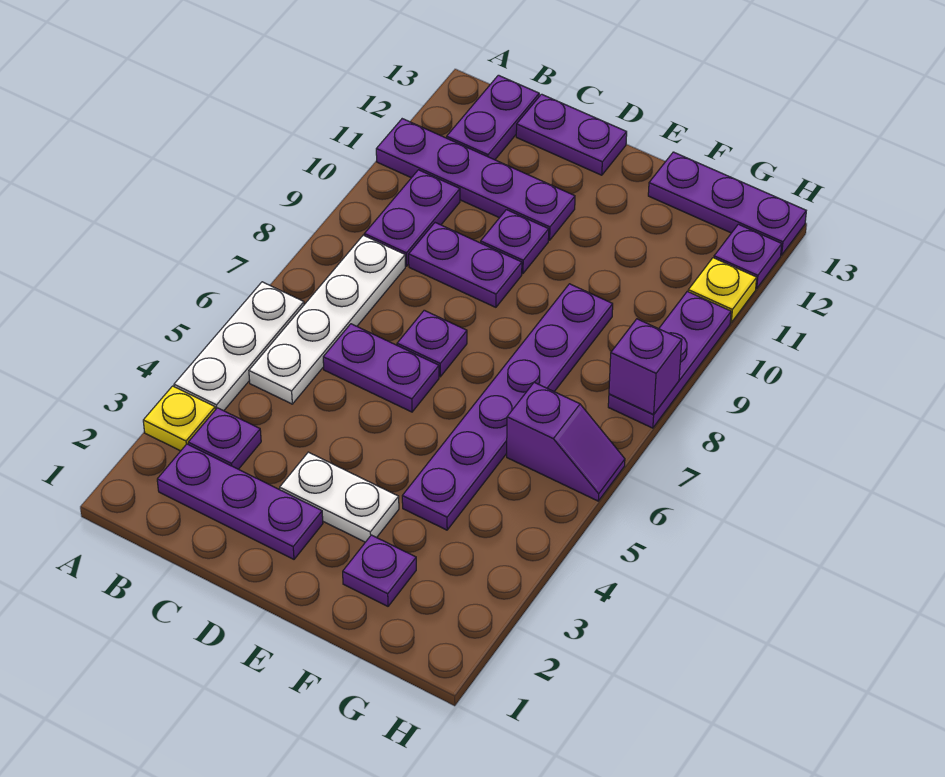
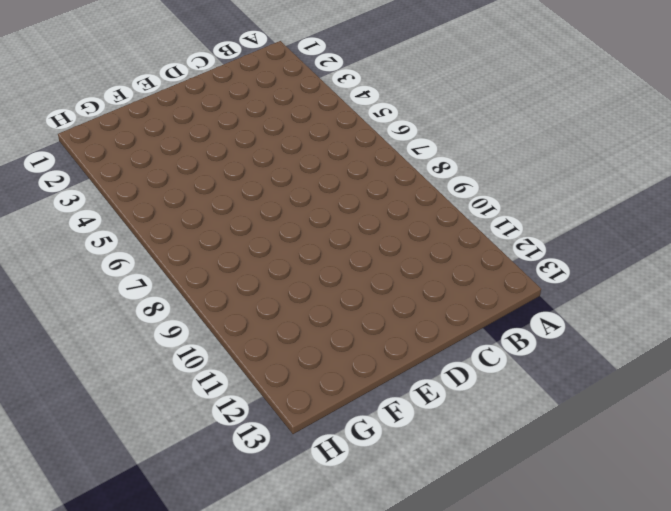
none -> yellow 1x1 plate [143,386,215,451]
none -> white 1x3 plate [174,282,304,411]
none -> purple 1x4 plate [376,119,575,240]

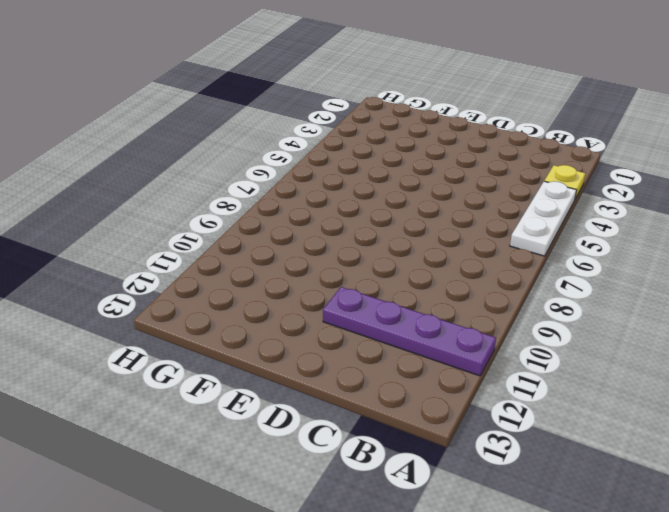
none -> purple 1x3 plate [157,444,323,559]
none -> purple 1x1 plate [188,408,261,469]
none -> white 1x4 plate [249,235,405,404]

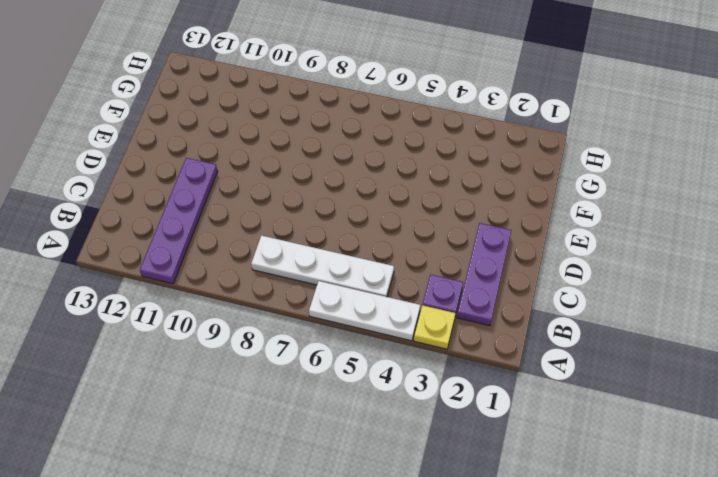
none -> purple 1x2 plate [364,170,460,266]
none -> purple 1x2 plate [447,75,539,160]
none -> purple 1x2 plate [323,324,439,412]

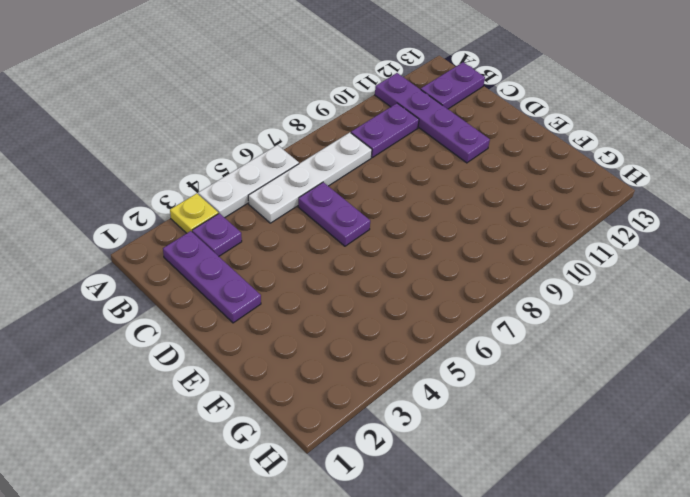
none -> purple 1x2 plate [409,223,522,307]
none -> purple 1x2 plate [516,94,627,175]
none -> white 1x2 plate [280,452,399,542]

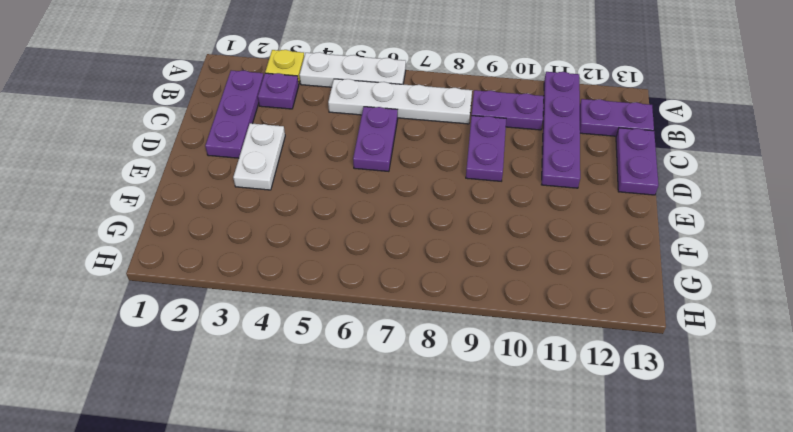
none -> purple 1x1 plate [397,310,467,377]
none -> purple 1x1 plate [481,210,549,274]
none -> purple 1x1 plate [343,535,416,606]

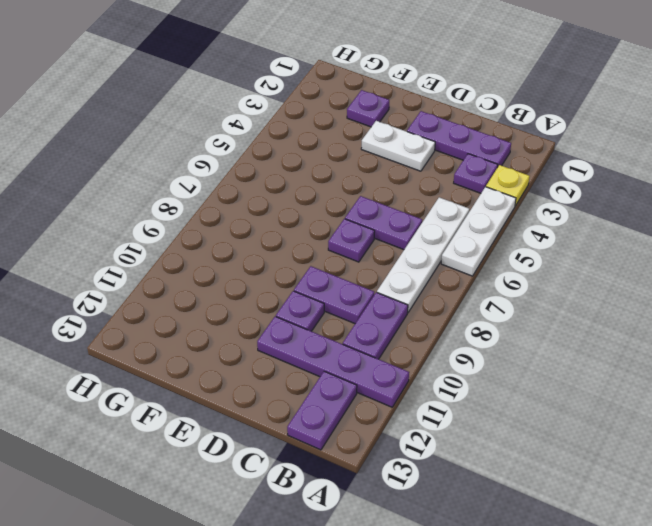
none -> purple 1x2 plate [516,94,627,175]
none -> purple 1x6 plate [402,284,613,530]
none -> purple 1x3 plate [648,152,806,255]

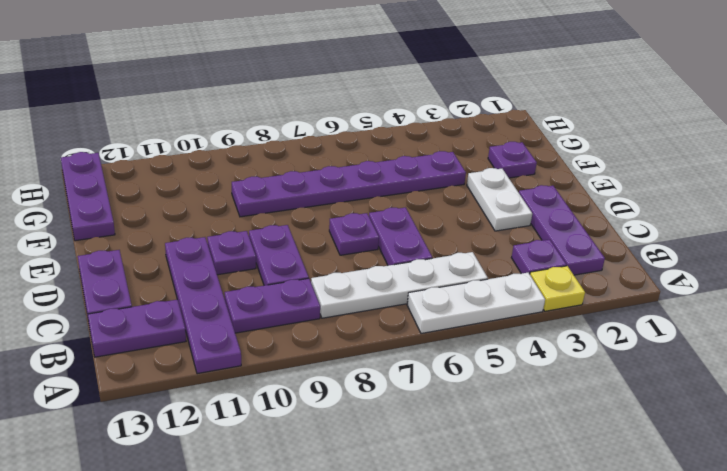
none -> purple 1x2 slope [507,382,625,501]
none -> purple 1x3 plate [608,291,731,428]
none -> yellow 1x1 plate [688,258,757,323]

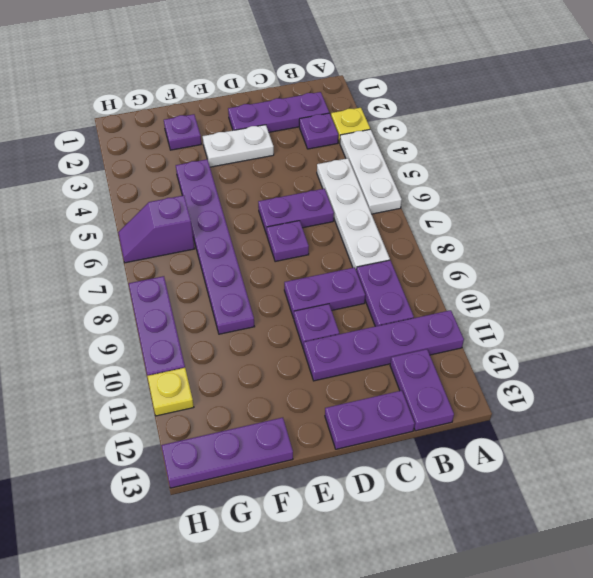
none -> purple 1x1 plate [714,224,782,289]
none -> purple 1x1 brick [609,319,682,414]

